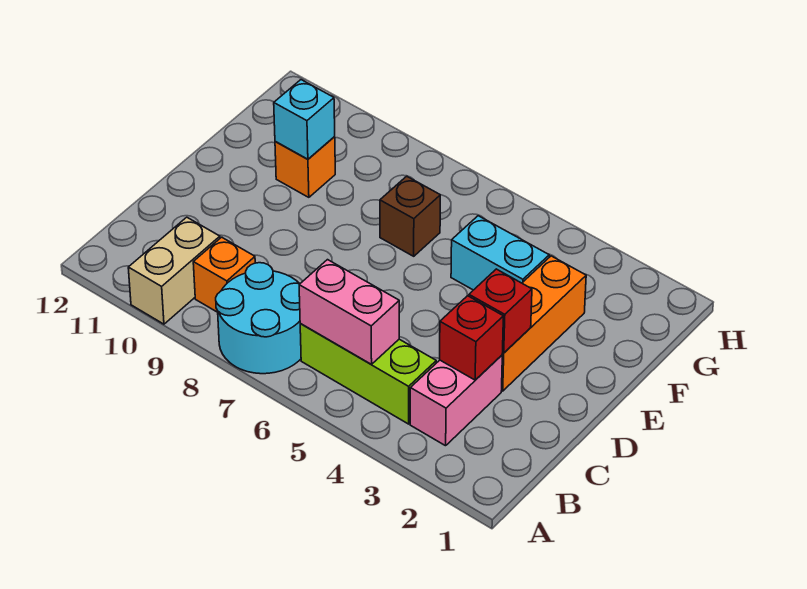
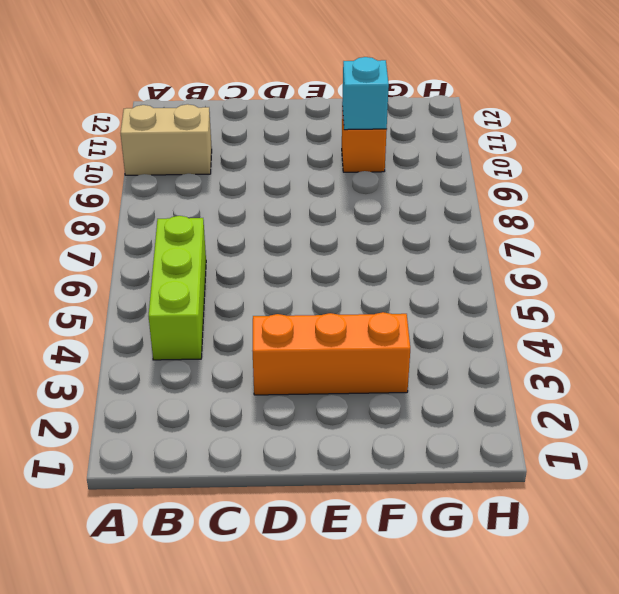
none -> cyan 2x2 round brick [216,263,301,374]
none -> pink 1x2 brick [410,355,502,446]
none -> orange 1x1 brick [193,237,255,312]

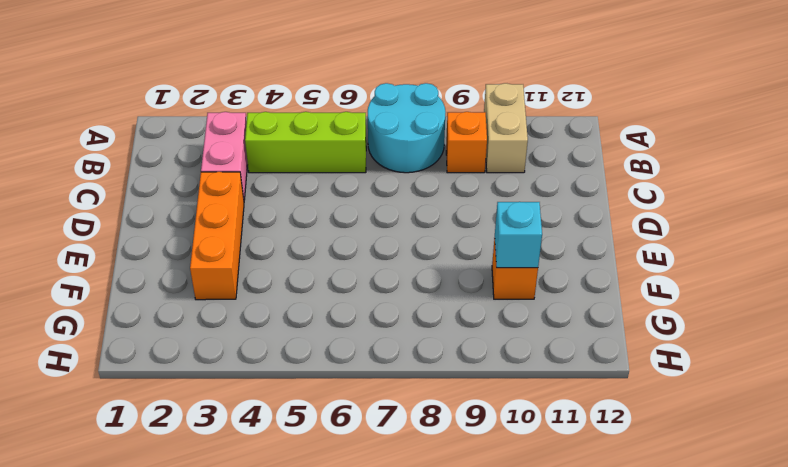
none -> cyan 1x2 brick [451,216,549,290]
none -> brown 1x1 brick [380,176,440,256]
none -> pink 1x2 brick [299,260,399,364]

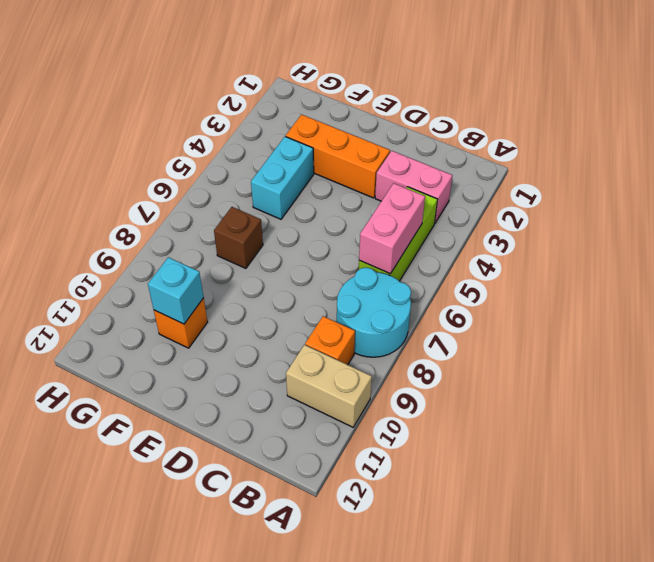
none -> red 1x1 brick [440,296,503,380]
none -> red 1x1 brick [469,269,532,353]

